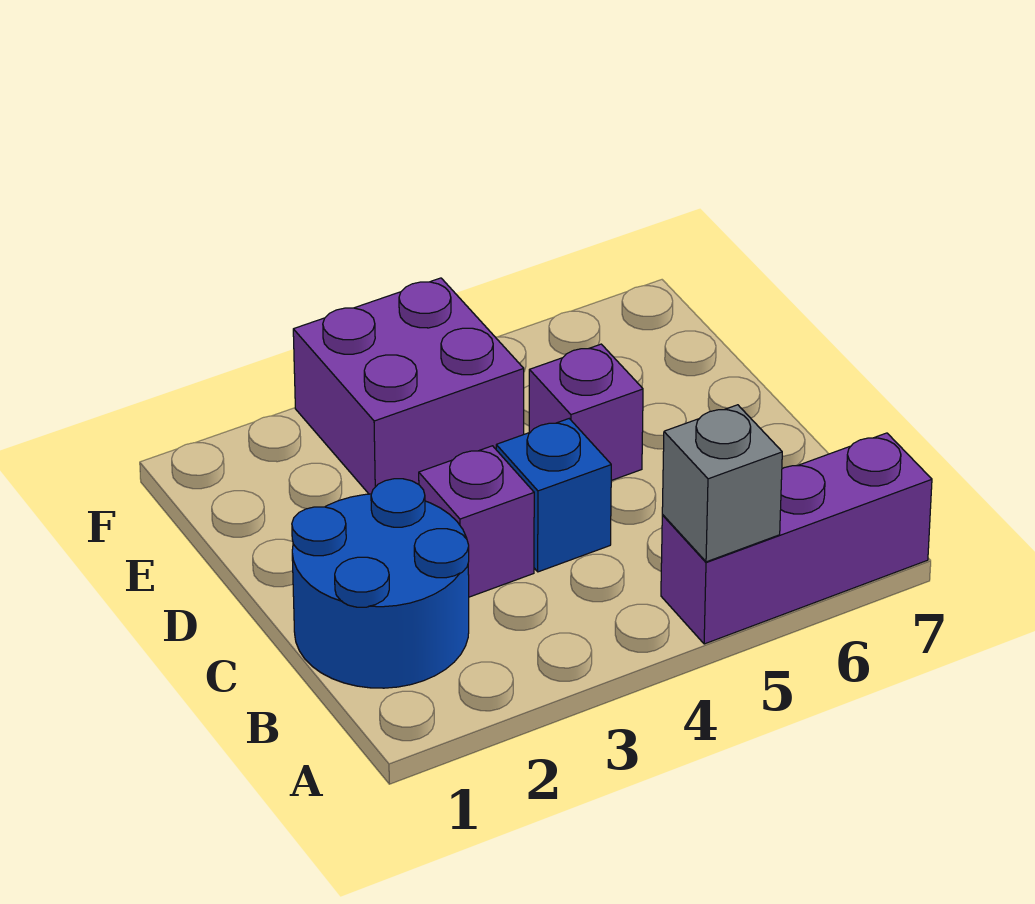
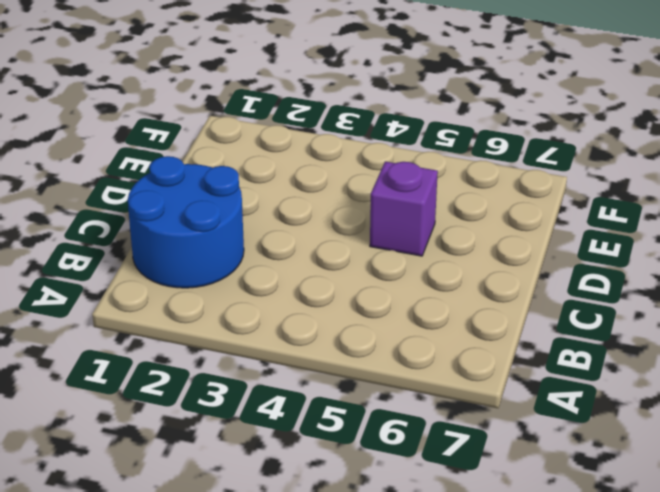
none -> purple 1x3 brick [661,433,932,644]
none -> purple 1x1 brick [419,446,534,597]

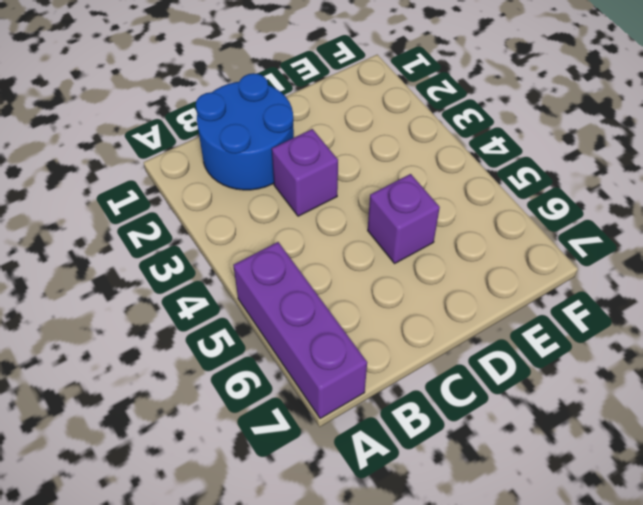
none -> blue 1x1 brick [496,419,611,572]
none -> purple 2x2 brick [293,278,524,494]

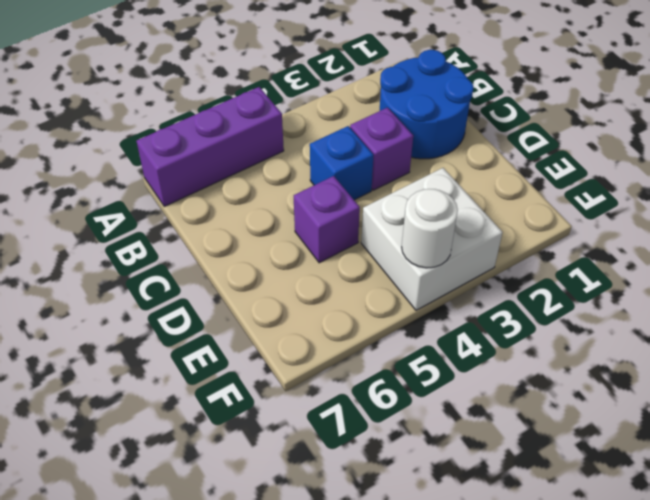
white 2x2 brick [361,168,503,310] -> purple 2x2 brick [293,278,524,494]
white 1x1 round brick [402,189,458,268] -> none
none -> grey 1x1 brick [662,405,782,562]

